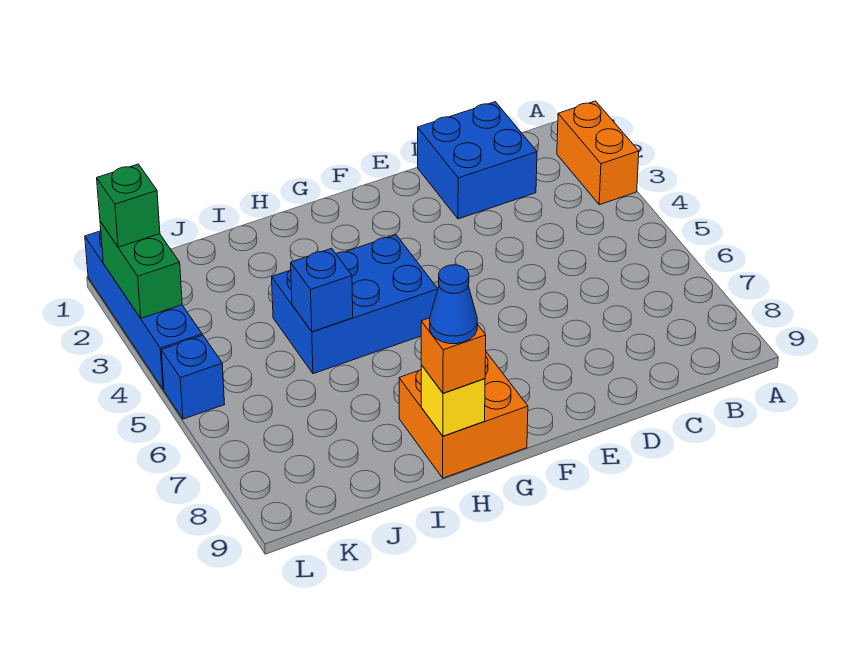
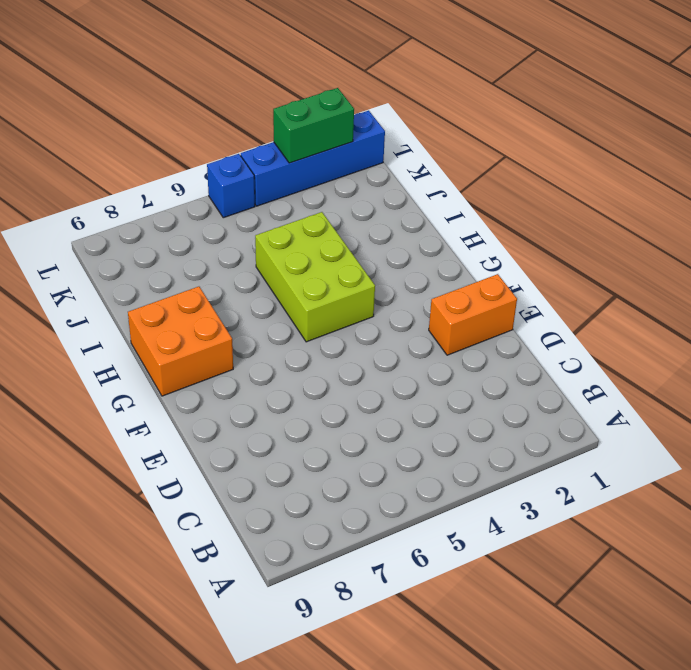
orange 1x2 brick [429,274,517,355] -> orange 1x2 brick moved to [557,101,639,205]
lime 2x3 brick [255,212,375,342] -> blue 2x3 brick [272,235,438,374]
none -> blue 2x2 brick [418,102,537,219]
none -> yellow 1x1 brick [421,365,485,436]
none -> blue 1x1 brick [291,248,353,332]

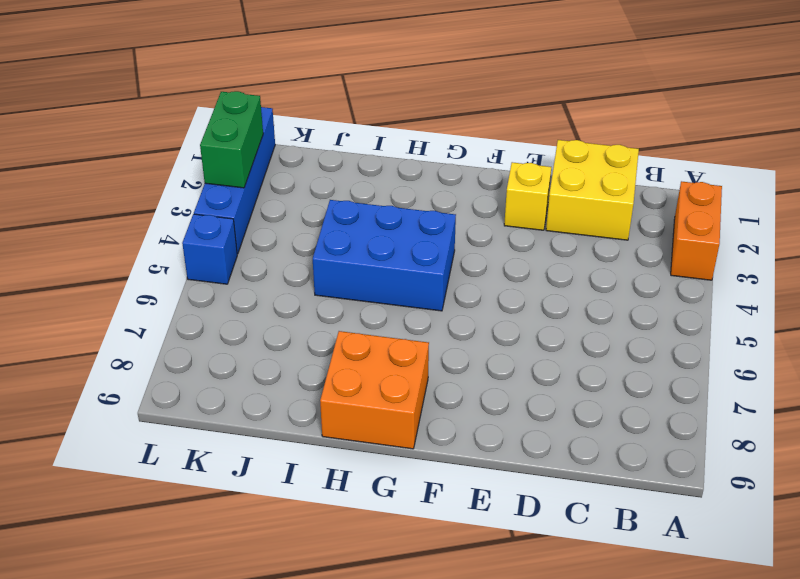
yellow 2x2 brick [546,140,639,240] -> blue 2x2 brick [418,102,537,219]
yellow 1x1 brick [504,162,551,230] -> yellow 1x1 brick moved to [421,365,485,436]
none -> blue 1x1 brick [291,248,353,332]
none -> orange 1x1 brick [421,318,486,393]
none -> green 1x1 brick [97,164,160,247]

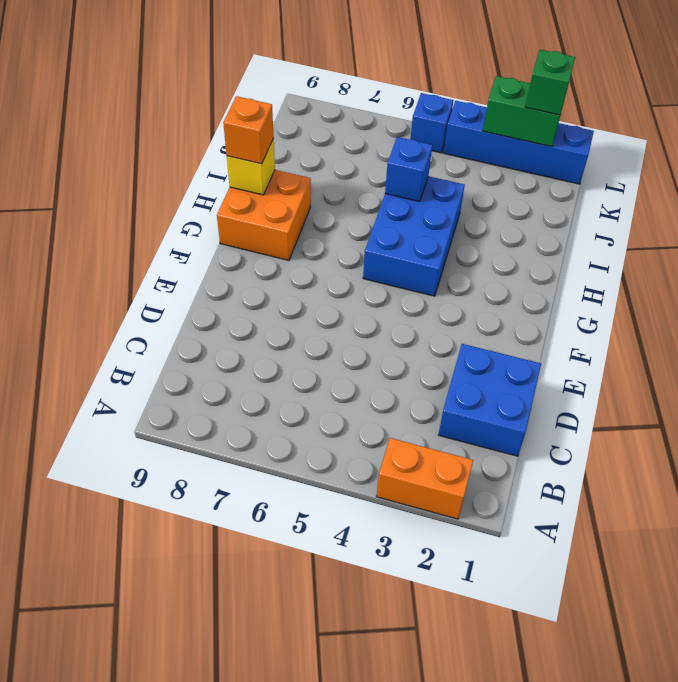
none -> blue 1x1 cone [430,265,477,344]

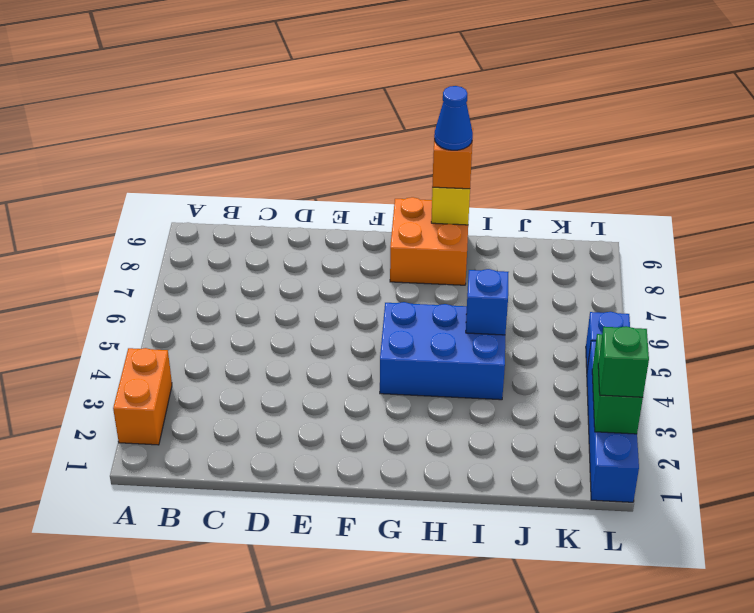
none -> blue 2x2 brick [418,102,537,219]

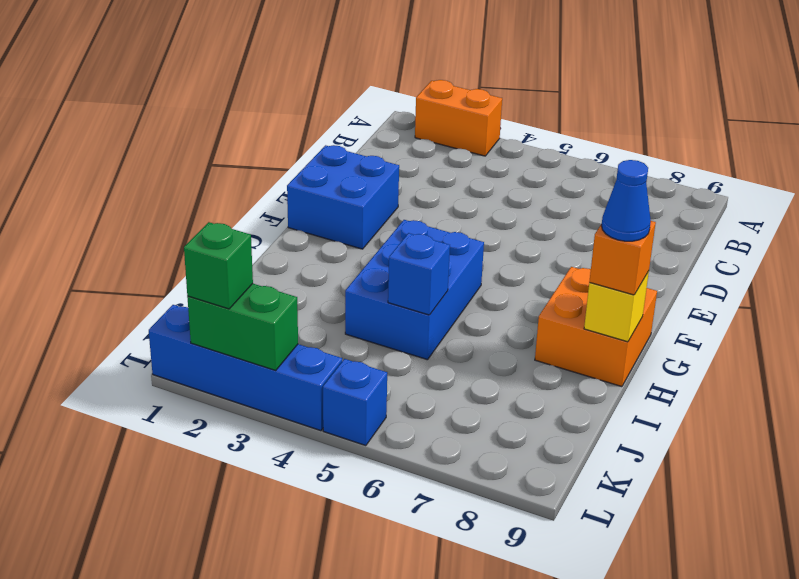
blue 2x2 brick [287,145,399,249] -> blue 2x2 brick moved to [418,102,537,219]

